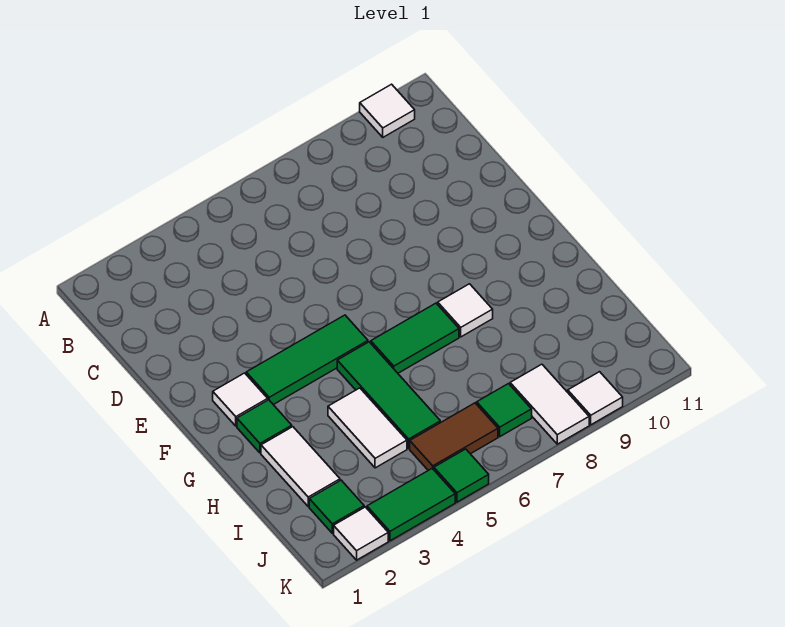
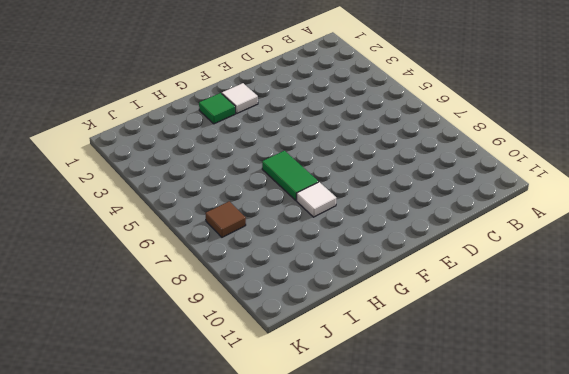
brown 1x1 tile [205,201,246,237] -> green 1x1 tile [477,384,532,437]
none -> white 1x1 tile [360,84,415,137]
none -> green 1x3 tile [246,315,368,405]
none -> green 1x3 tile [337,342,440,448]

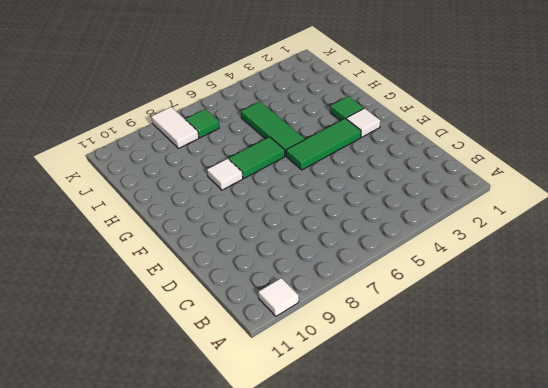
none -> white 1x2 tile [261,427,340,506]
none -> white 1x2 tile [328,388,407,468]
none -> green 1x1 tile [309,480,364,533]

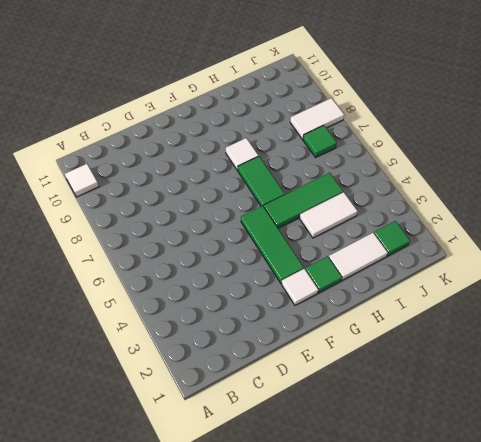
none -> brown 1x2 tile [410,403,498,470]
none -> white 1x1 tile [334,507,388,560]
none -> green 1x2 tile [367,468,455,541]

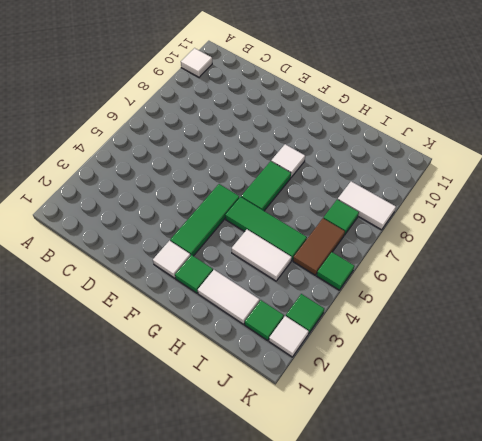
green 1x1 tile [286,294,324,334] -> green 1x2 tile [367,468,455,541]
none -> white 1x1 tile [568,372,623,425]

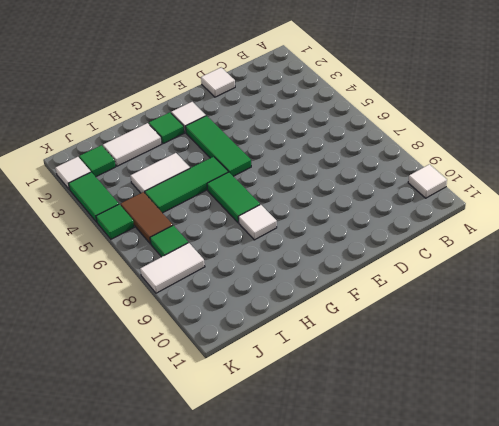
white 1x1 tile [201,68,235,97] -> white 1x1 tile moved to [568,372,623,425]

